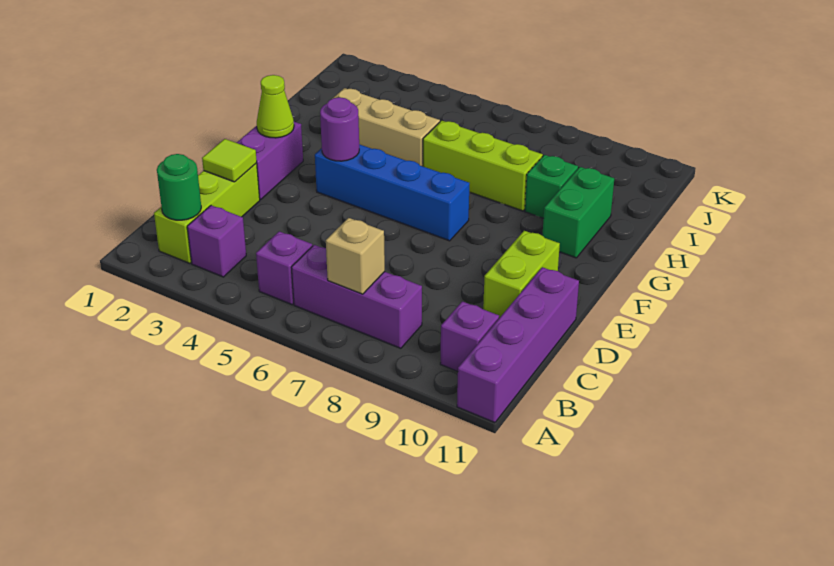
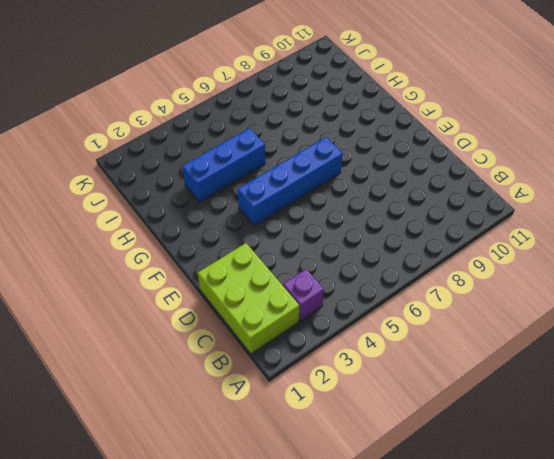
lime 2x3 brick [198,243,299,354] -> lime 1x3 brick [154,163,260,264]
blue 1x3 brick [182,128,265,202] -> tan 1x3 brick [332,88,440,166]
none -> purple 1x4 brick [457,267,579,423]
none -> purple 1x1 brick [256,231,313,305]
none -> purple 1x3 brick [291,245,422,348]

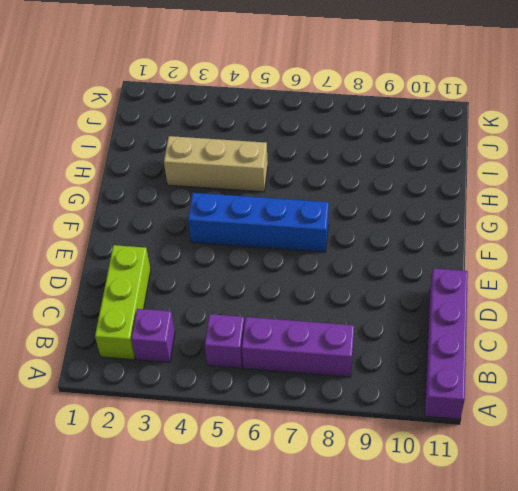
none -> purple 1x1 brick [440,301,499,371]
none -> lime 1x2 brick [483,231,560,318]
none -> purple 1x2 brick [237,122,303,200]

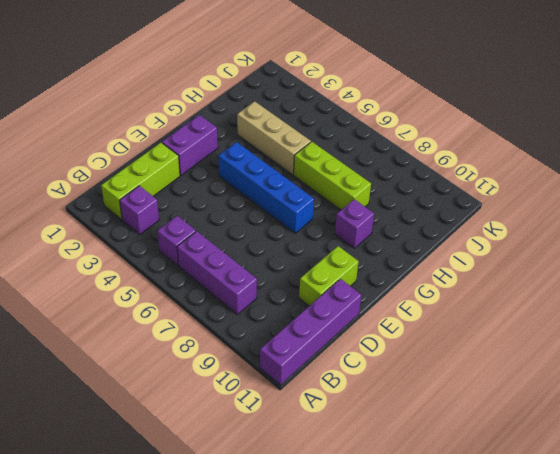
purple 1x1 brick [335,199,374,248] -> purple 1x1 brick moved to [440,301,499,371]
none -> green 1x2 brick [542,167,614,258]
none -> green 1x1 brick [525,155,578,218]
none -> green 1x1 round brick [157,154,201,220]

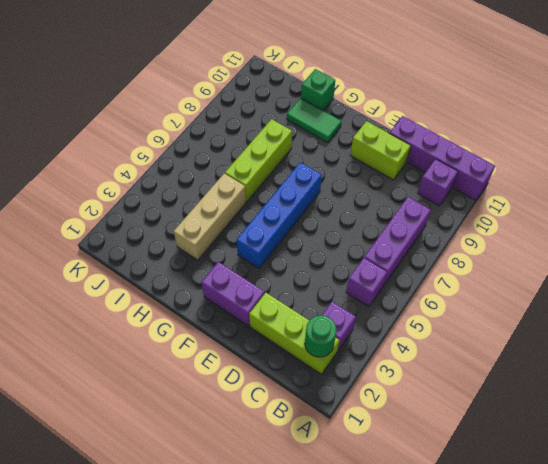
green 1x2 tile [287,98,342,143] -> green 1x2 brick [542,167,614,258]
green 1x1 brick [301,69,335,111] -> green 1x1 brick moved to [525,155,578,218]
none -> tan 1x1 brick [326,218,385,294]
none -> lime 1x1 tile [202,139,257,182]
none -> lime 1x1 cone [257,75,294,138]

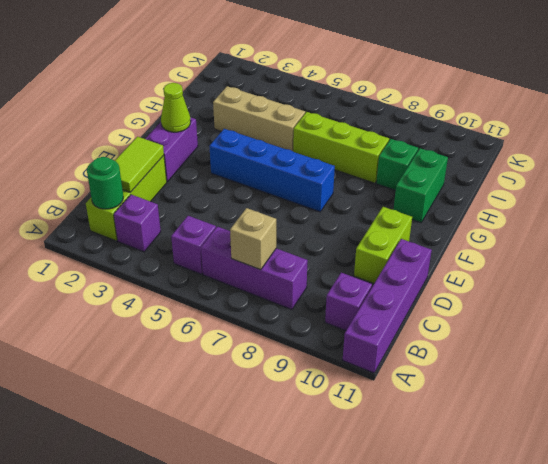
lime 1x2 tile [115,137,164,192] -> lime 1x1 tile [202,139,257,182]
none -> purple 1x1 round brick [320,97,359,161]

